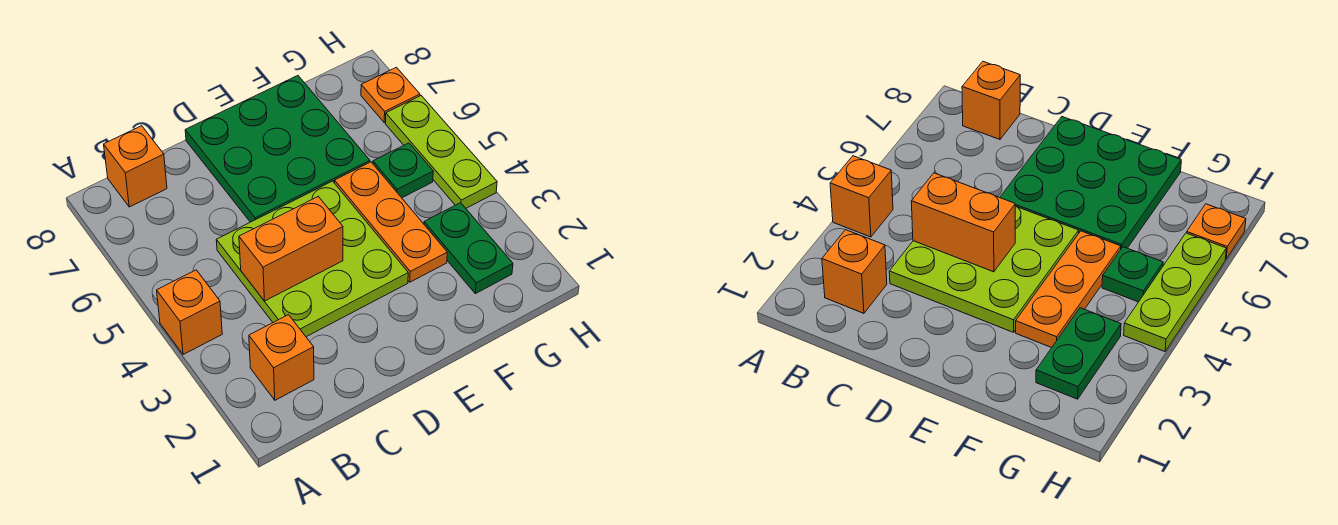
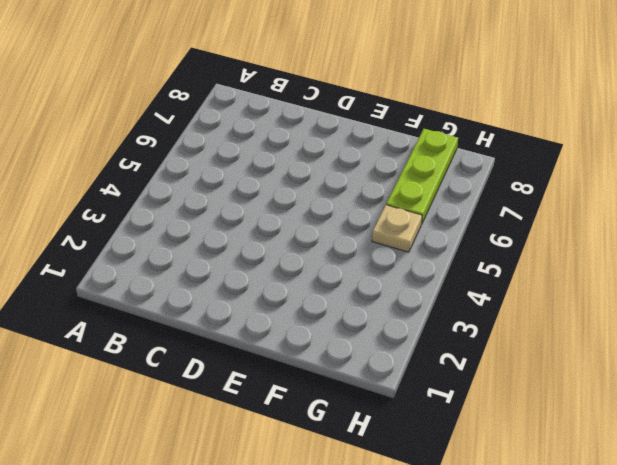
tan 1x1 plate [372,205,422,252] -> green 1x1 plate [373,143,433,198]
lime 1x3 plate [386,129,458,224] -> lime 1x3 plate moved to [386,96,497,208]
none -> orange 1x1 brick [157,270,222,355]
none -> orange 1x1 brick [249,315,314,400]

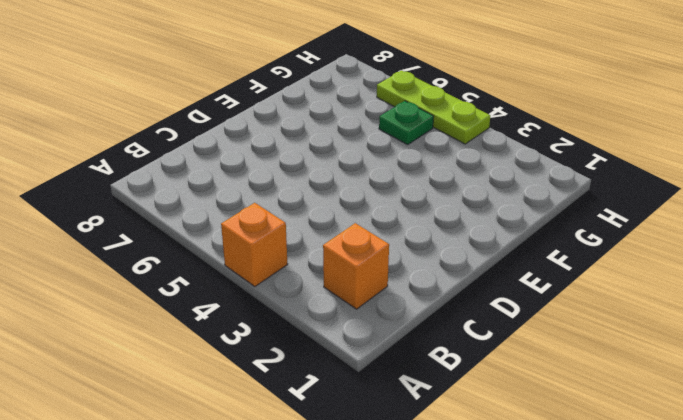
none -> orange 1x1 brick [104,126,167,207]
none -> lime 3x3 plate [216,181,408,337]

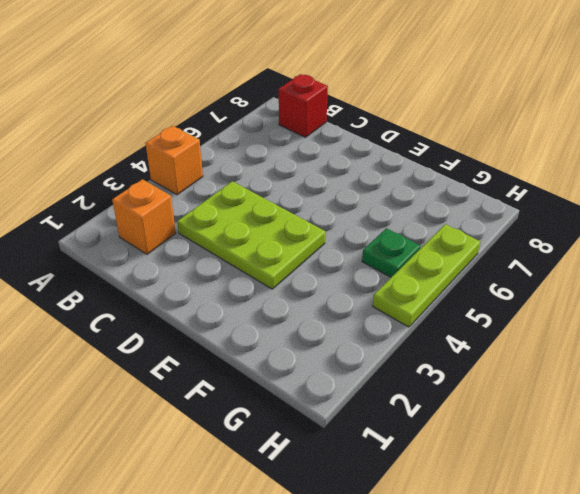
red 1x1 brick [279,74,328,137] -> orange 1x1 brick [104,126,167,207]
lime 2x3 plate [177,181,325,289] -> lime 3x3 plate [216,181,408,337]
none -> green 3x3 plate [185,76,370,222]
none -> orange 1x3 plate [335,162,447,282]

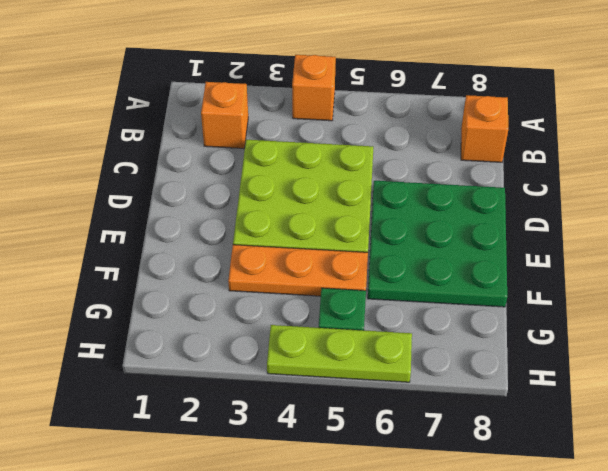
none -> green 1x2 plate [424,203,513,294]
none -> orange 1x1 plate [361,67,420,123]

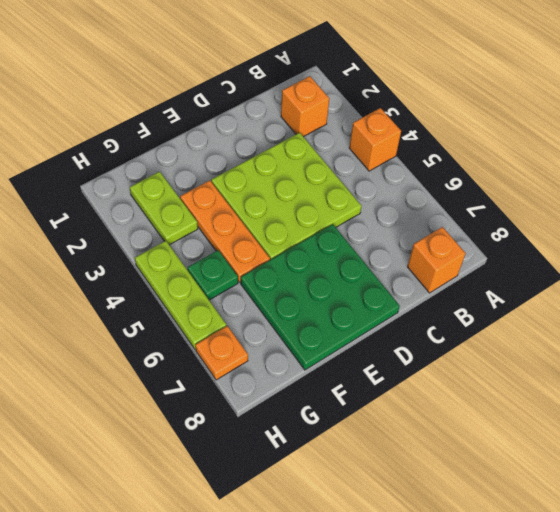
lime 1x2 plate [130,172,198,245] -> green 1x2 plate [424,203,513,294]
none -> orange 1x2 brick [239,197,343,301]

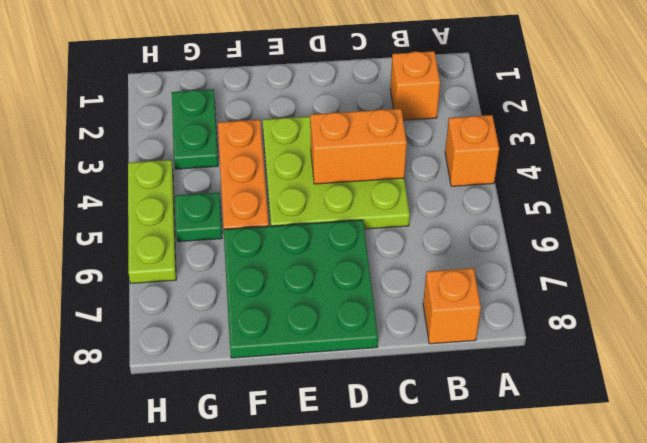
none -> orange 1x1 plate [361,67,420,123]

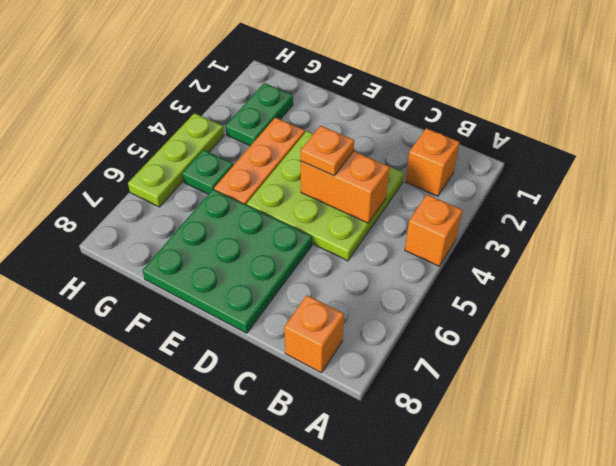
orange 1x1 plate [301,126,354,176] -> orange 1x1 plate moved to [361,67,420,123]

